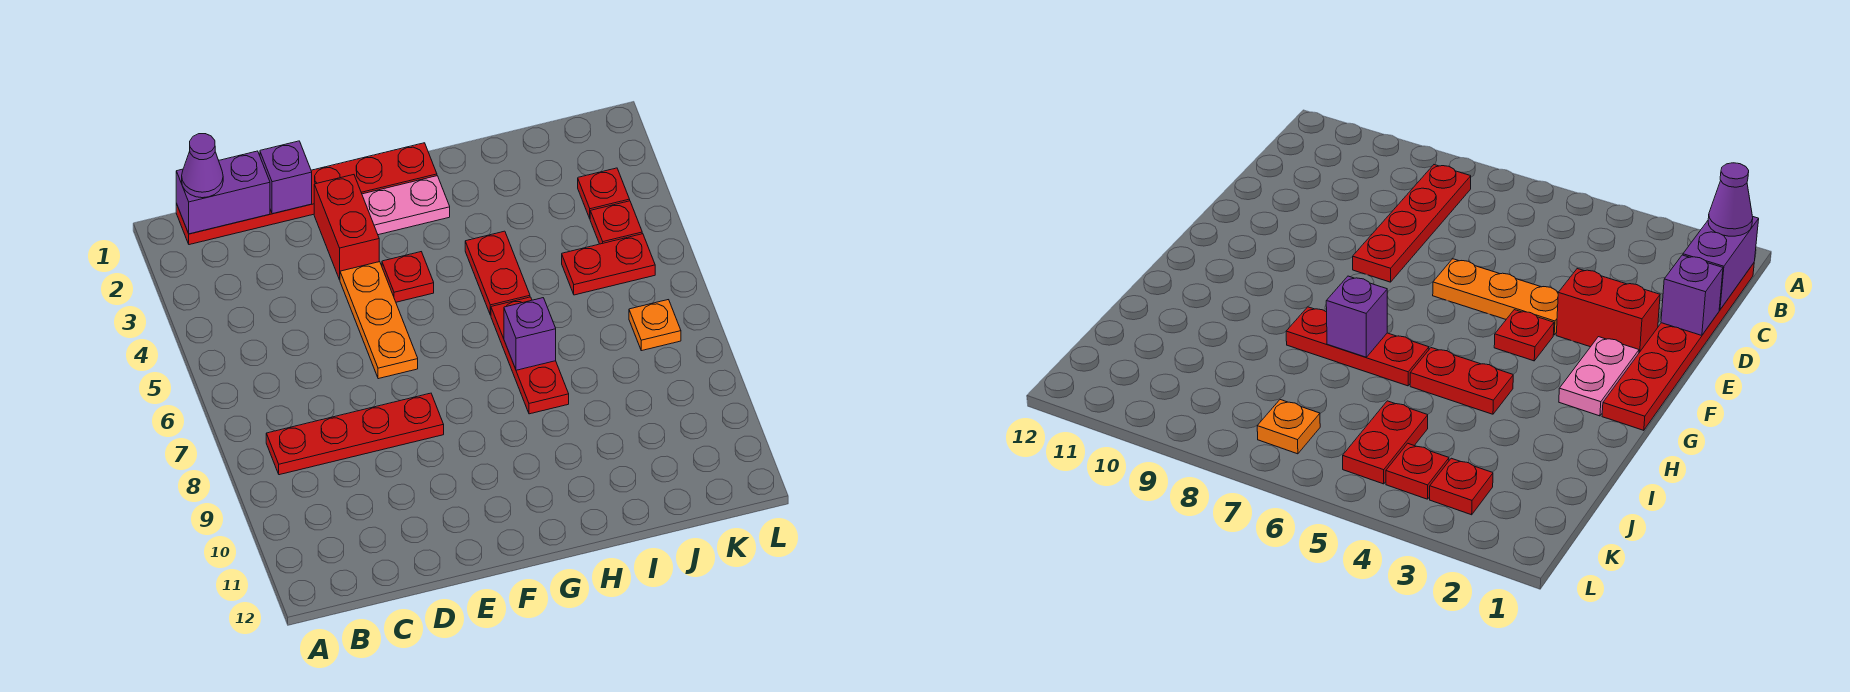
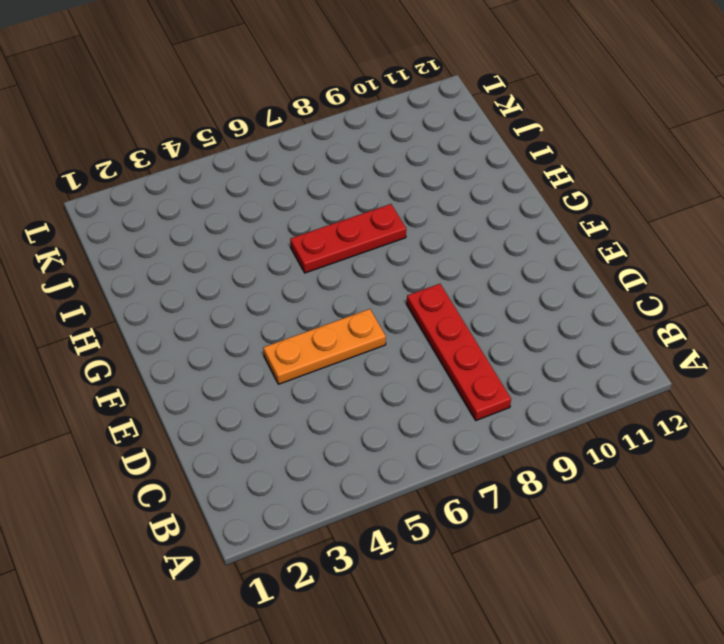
none -> red 1x6 plate [176,143,437,245]
none -> red 1x2 brick [314,175,379,280]
none -> pink 1x2 plate [362,176,450,235]

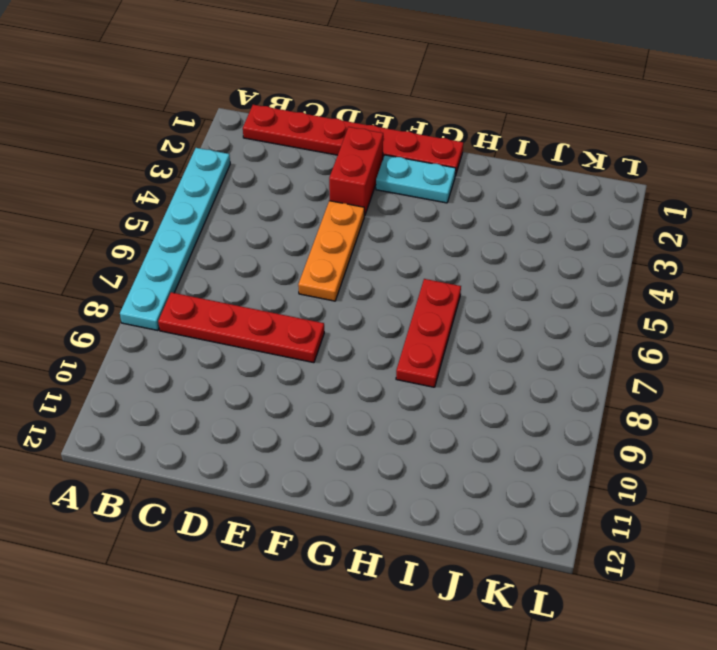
cyan 1x6 plate [120,148,230,331] -> none
cyan 1x2 plate [376,155,456,203] -> pink 1x2 plate [362,176,450,235]
none -> red 1x1 plate [382,252,434,302]
none -> red 1x2 plate [465,231,530,315]
none -> red 1x2 plate [562,234,655,295]

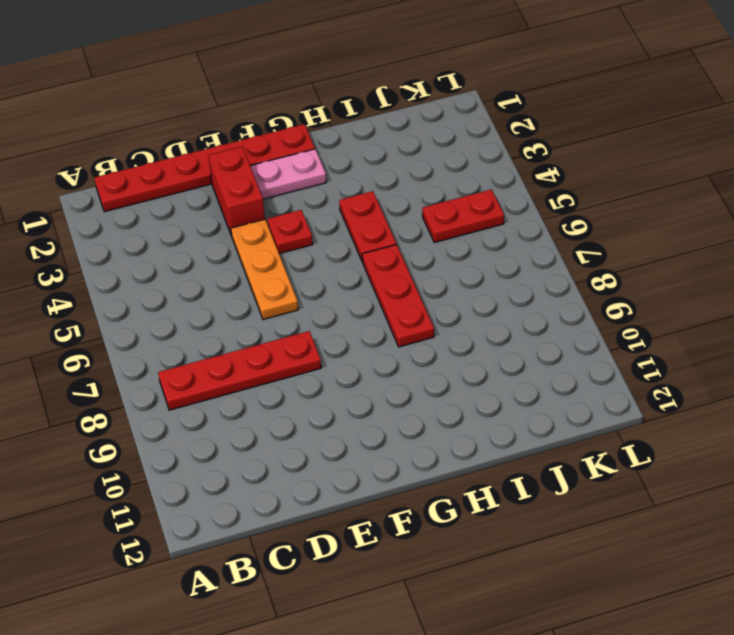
none -> red 1x1 plate [578,168,630,218]
none -> red 1x1 plate [590,201,642,244]
none -> orange 1x1 plate [629,300,681,351]

